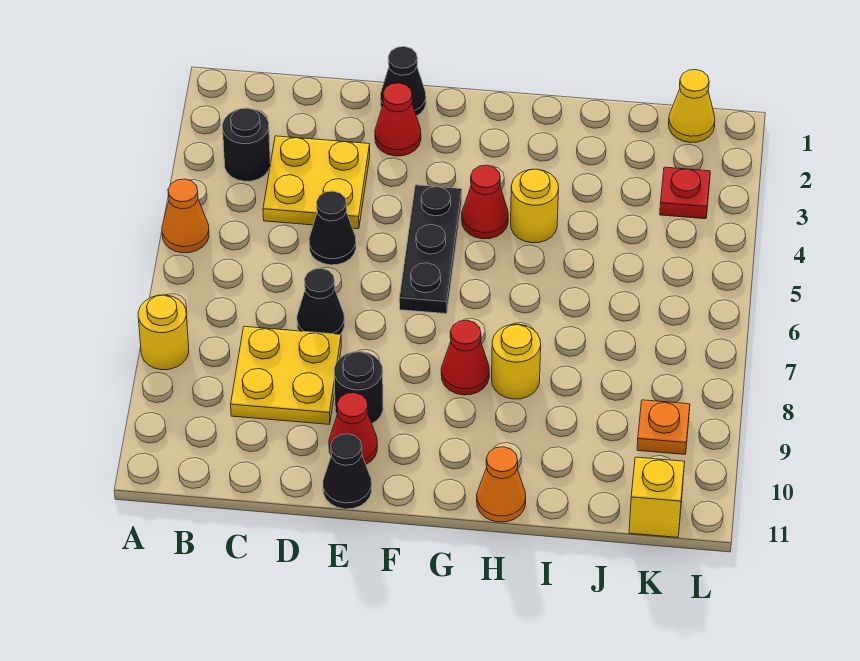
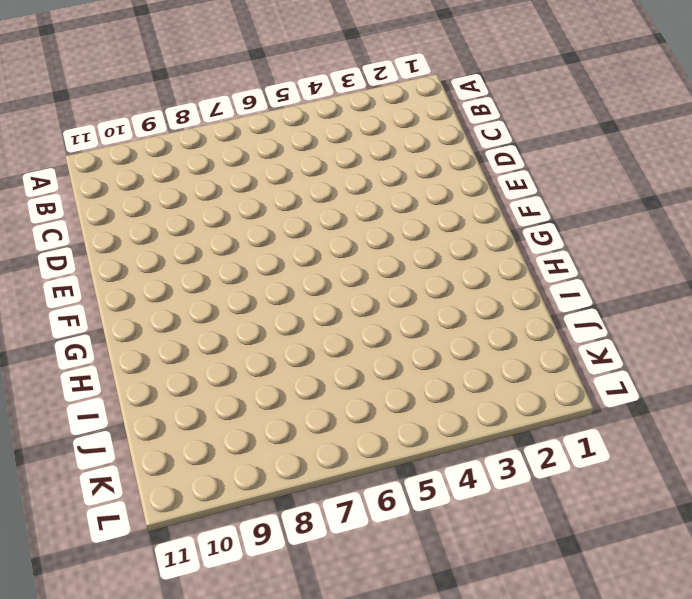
none -> orange 1x1 cone [162,179,209,253]
none -> yellow 1x1 round brick [138,295,189,370]
none -> black 1x1 round brick [222,108,270,181]

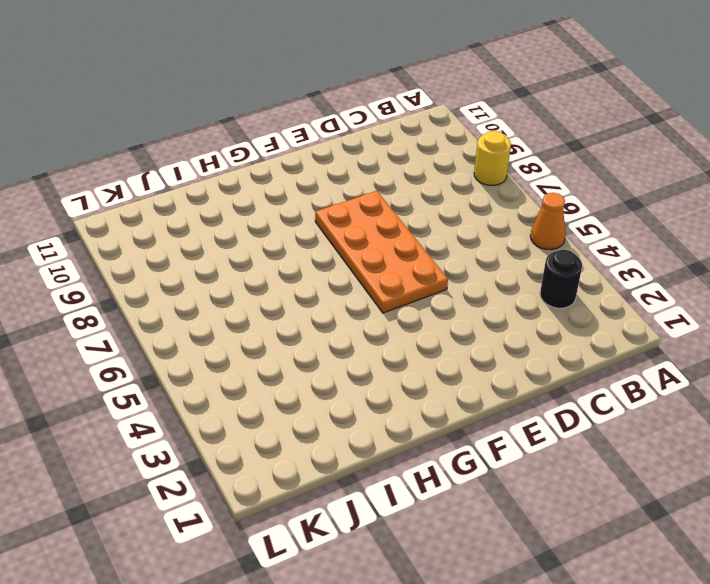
orange 2x4 plate [315,191,448,313] -> black 1x3 plate [399,185,462,314]
none -> yellow 2x2 plate [263,136,370,229]
none -> yellow 2x2 plate [231,326,341,425]
none -> black 1x1 cone [309,191,356,265]

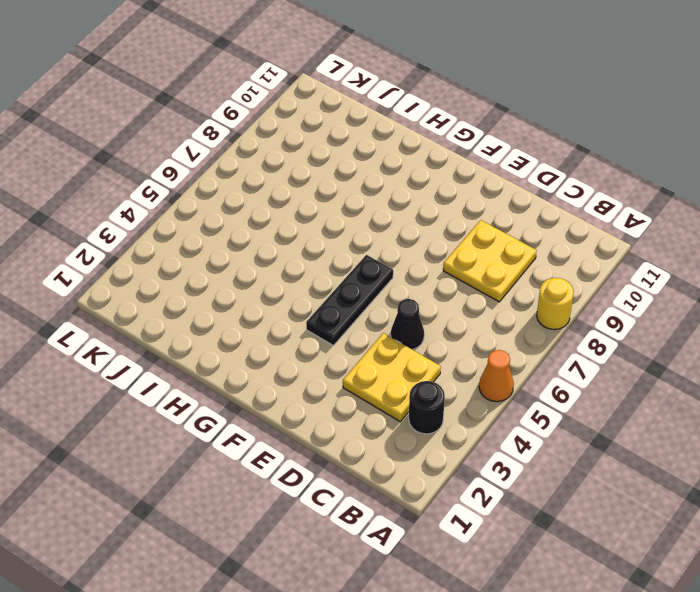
none -> black 1x1 cone [297,268,345,334]
none -> black 1x1 cone [380,47,426,116]
none -> red 1x1 cone [375,83,421,156]

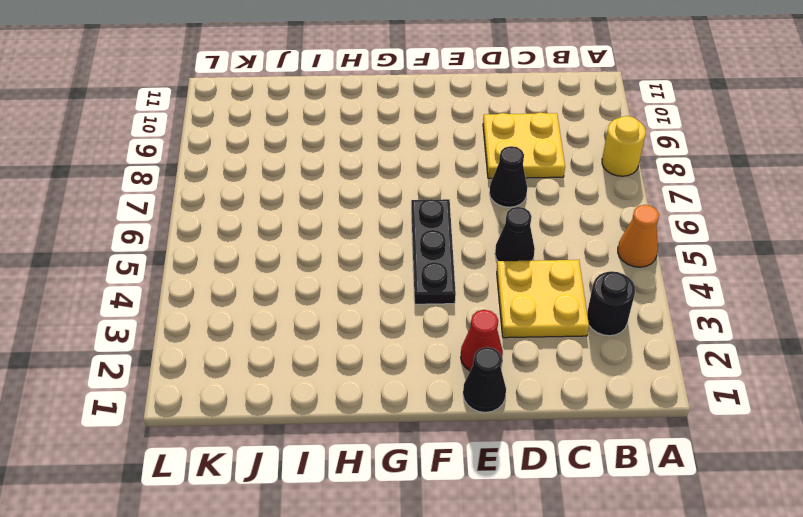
none -> black 1x1 round brick [334,352,383,423]
none -> red 1x1 cone [329,393,377,464]
none -> black 1x1 cone [323,434,372,509]

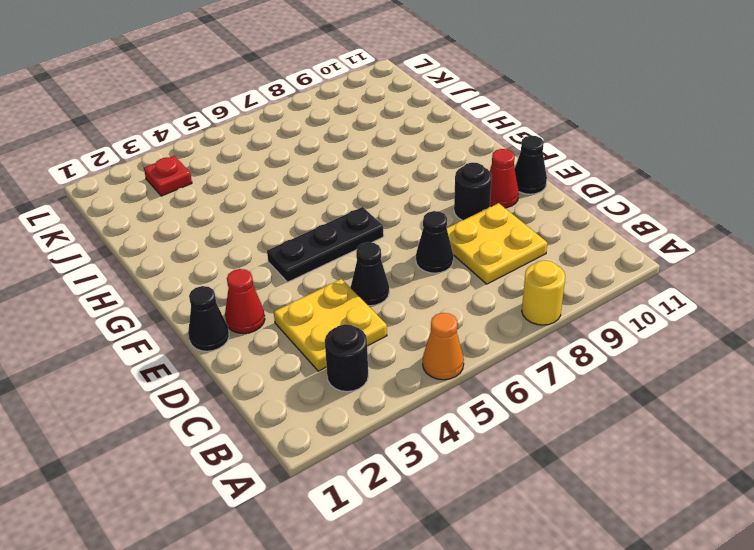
none -> red 1x1 cone [462,165,508,239]
none -> red 1x1 cone [441,320,489,395]
none -> yellow 1x1 round brick [511,169,559,243]

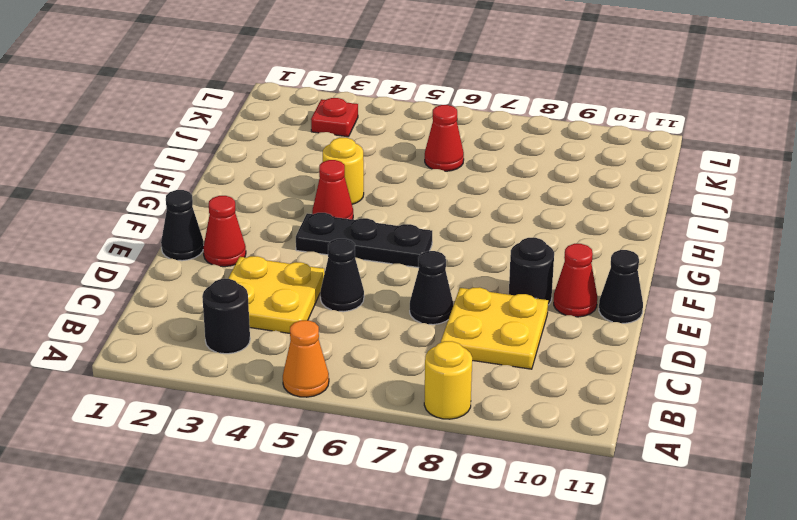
red 1x1 cone [425,105,464,171] -> red 1x1 cone moved to [441,320,489,395]
none -> yellow 1x1 round brick [492,324,541,399]
none -> orange 1x1 cone [477,447,526,522]
none -> yellow 1x1 cone [669,70,715,143]

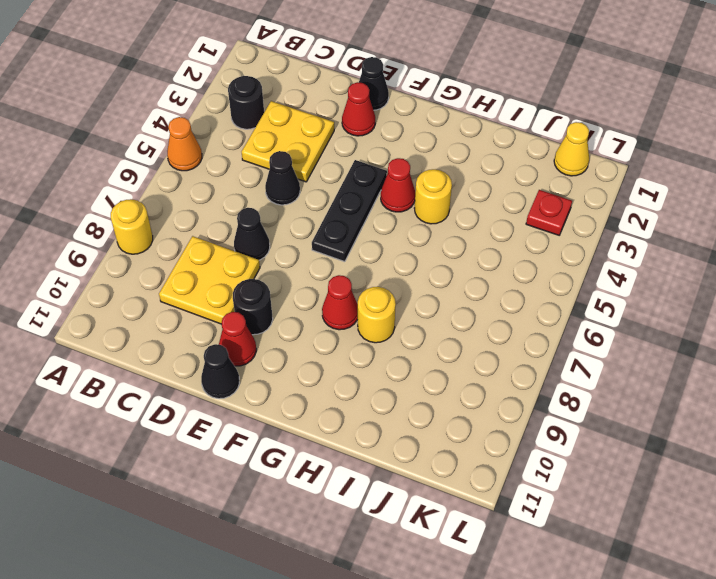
none -> orange 1x1 cone [477,447,526,522]
none -> orange 1x1 plate [637,400,690,454]
none -> yellow 1x1 brick [629,457,685,537]

